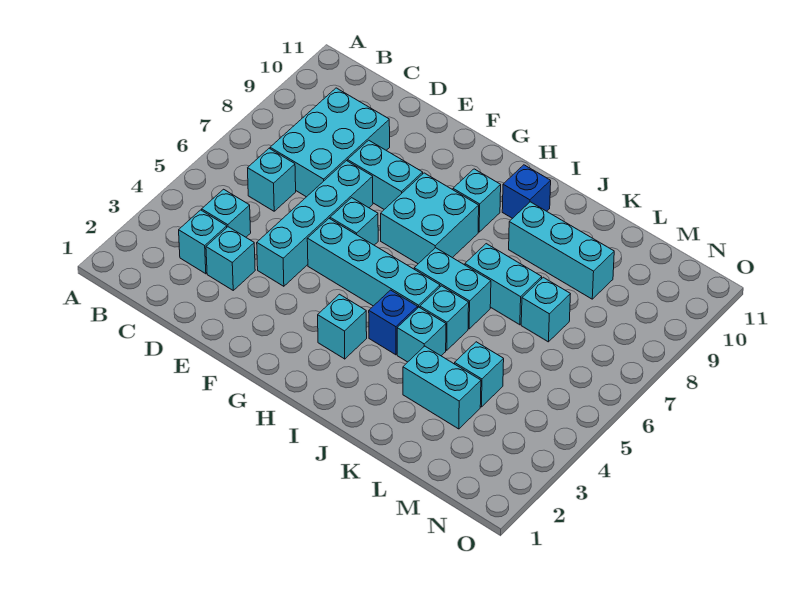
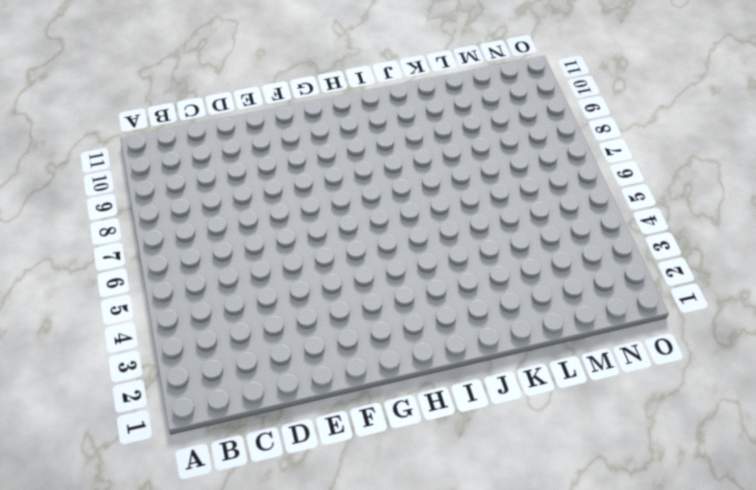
none -> cyan 1x1 brick [179,210,227,274]
none -> cyan 1x1 brick [202,189,251,237]
none -> cyan 1x1 brick [248,148,296,211]

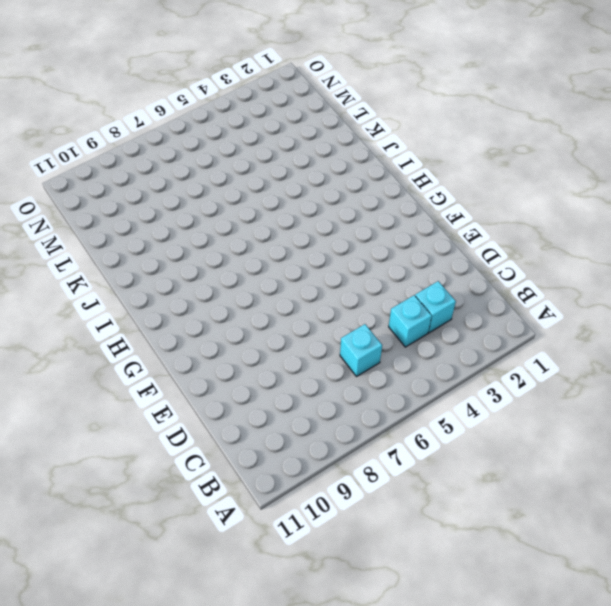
none -> cyan 2x3 brick [270,88,390,197]
none -> cyan 1x1 brick [206,227,255,290]
none -> cyan 1x4 brick [257,161,373,286]

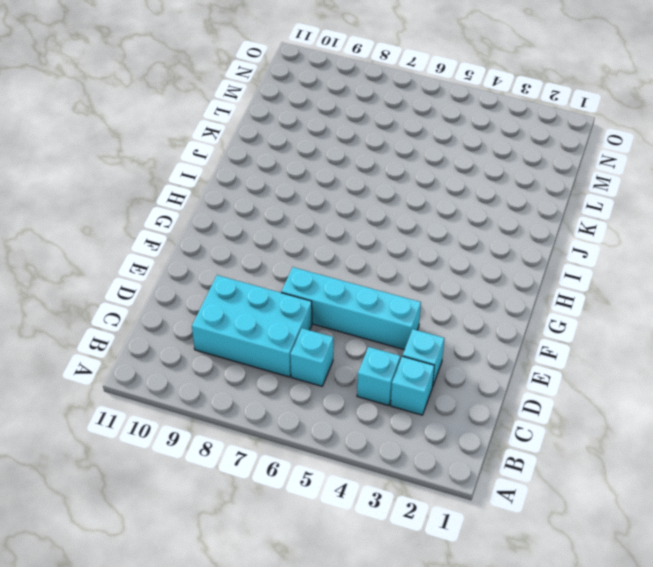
none -> cyan 1x2 brick [347,140,423,209]
none -> cyan 1x4 brick [307,219,440,308]
none -> cyan 1x1 brick [330,198,378,245]

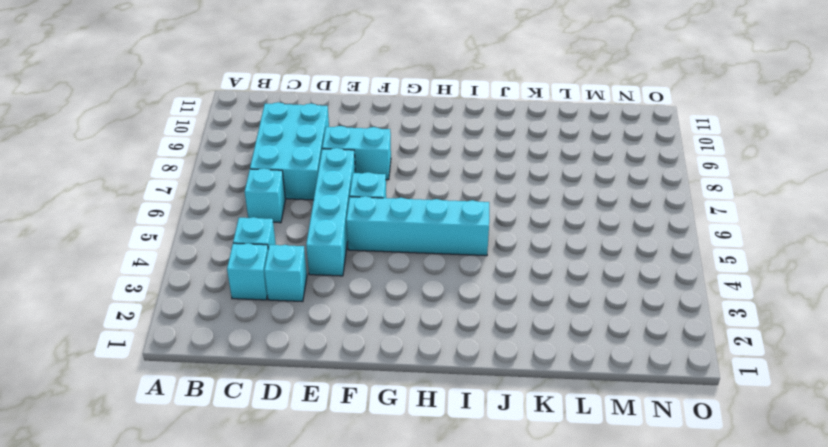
none -> cyan 2x2 brick [381,173,479,264]
none -> cyan 1x1 brick [318,294,367,359]
none -> cyan 1x1 brick [453,169,501,232]

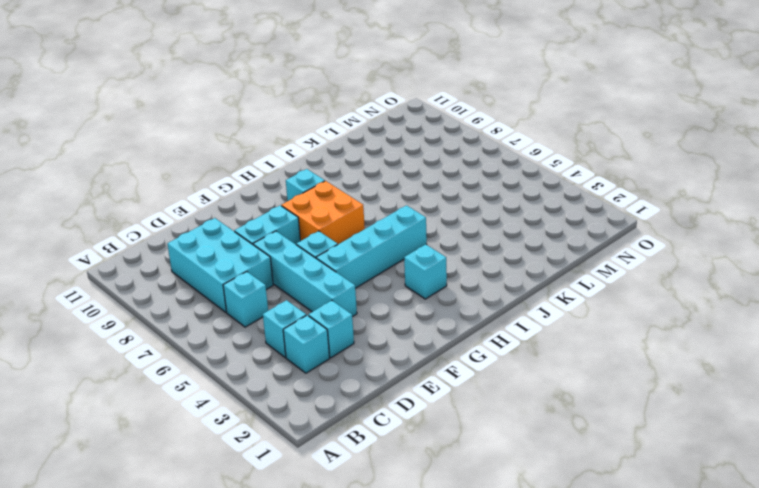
orange 2x2 brick [281,181,365,244] -> cyan 2x2 brick [381,173,479,264]
none -> blue 1x1 brick [369,290,418,355]
none -> cyan 1x2 brick [414,248,491,329]
none -> blue 1x1 brick [502,165,551,218]

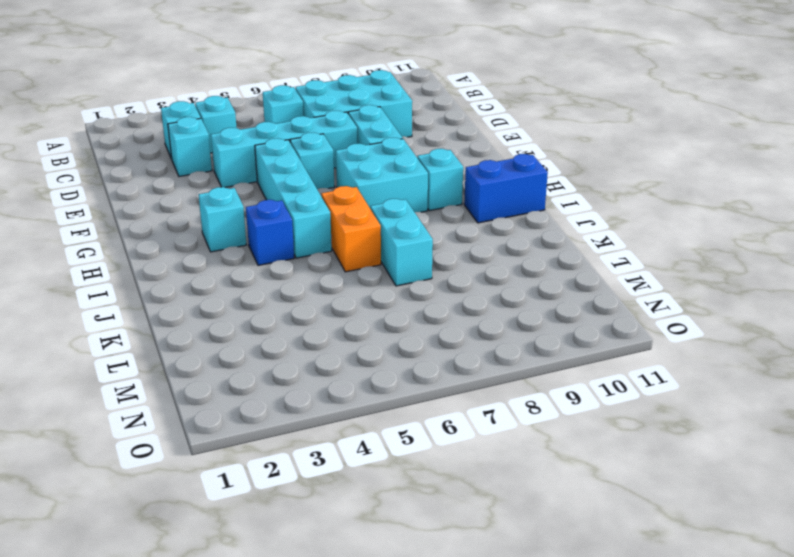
orange 1x2 brick [321,186,381,272] -> cyan 1x2 brick [414,248,491,329]
blue 1x2 brick [464,154,548,223] -> blue 1x1 brick [502,165,551,218]
none -> cyan 1x1 brick [397,307,446,362]
none -> cyan 1x1 brick [420,286,469,350]
none -> cyan 1x3 brick [509,202,614,299]

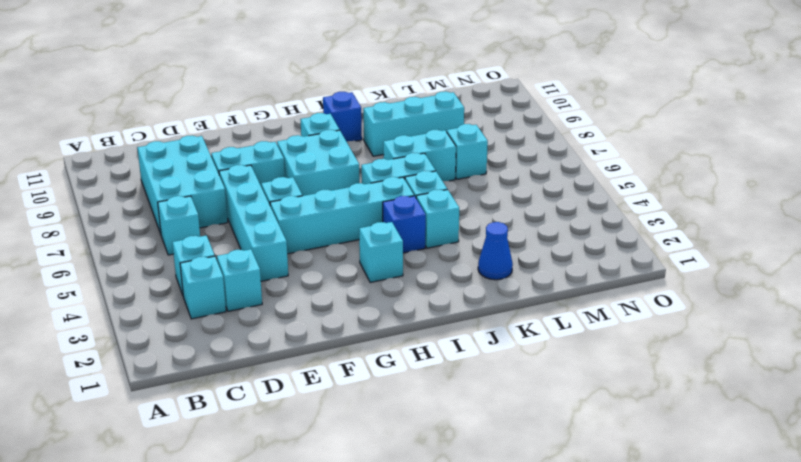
blue 1x1 cone [478,222,513,280] -> none
none -> cyan 1x2 brick [403,346,481,429]
none -> cyan 1x1 brick [455,342,504,407]

